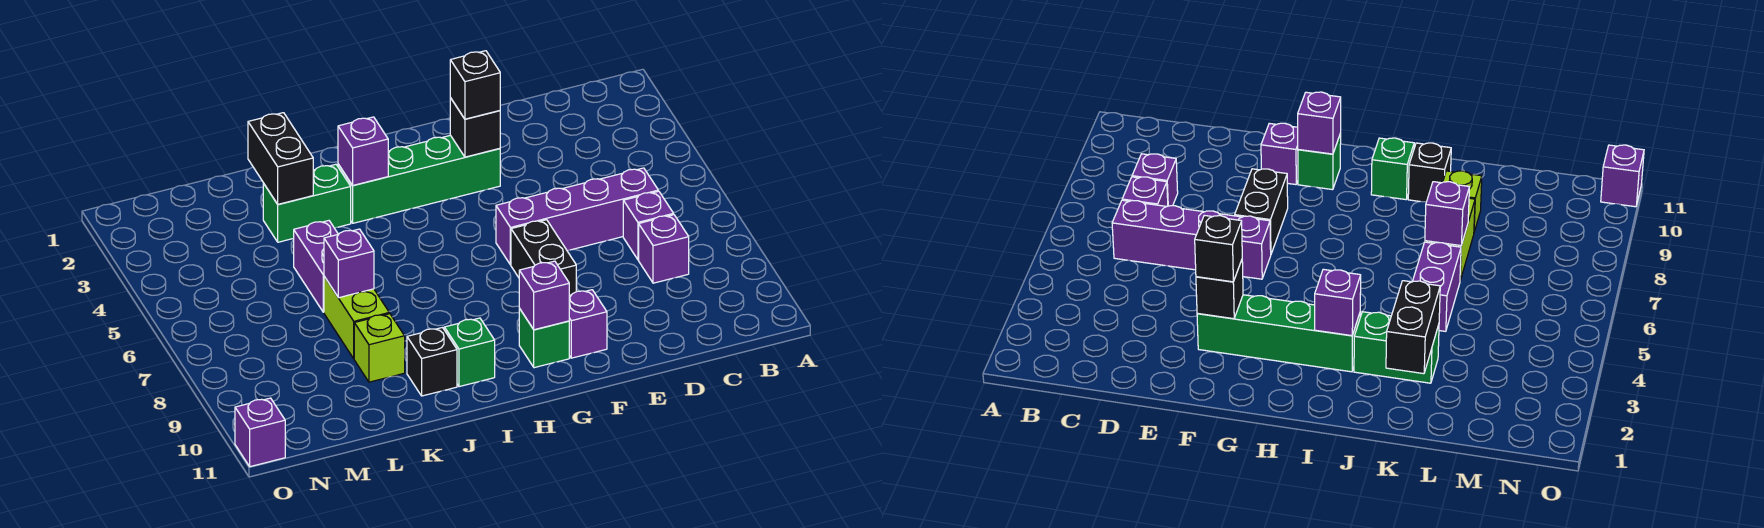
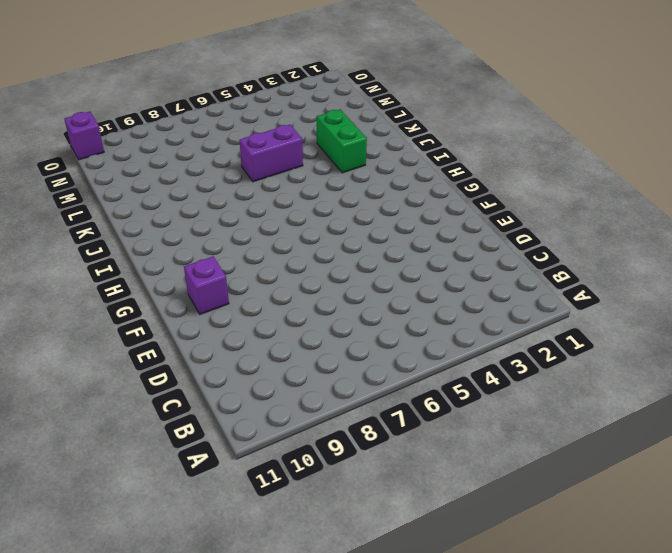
none -> purple 1x4 brick [496,168,658,265]
none -> purple 1x1 brick [623,191,674,260]
none -> purple 1x1 brick [639,215,689,283]

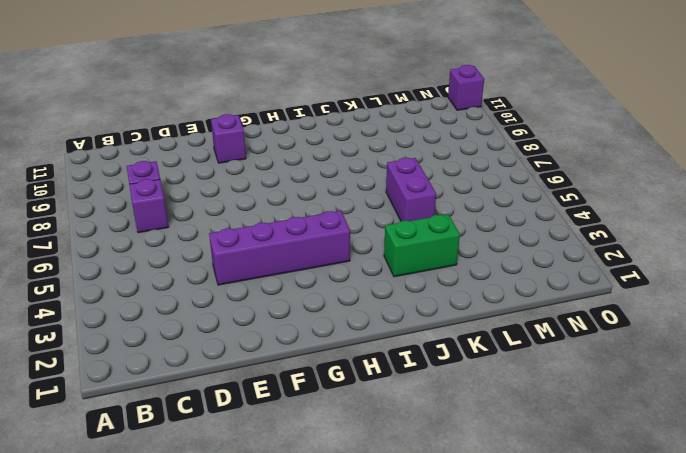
purple 1x4 brick [209,211,350,285] -> purple 1x4 brick moved to [496,168,658,265]
none -> green 1x4 brick [338,135,500,223]
none -> black 1x2 brick [511,220,576,295]
none -> green 1x1 brick [519,308,569,368]

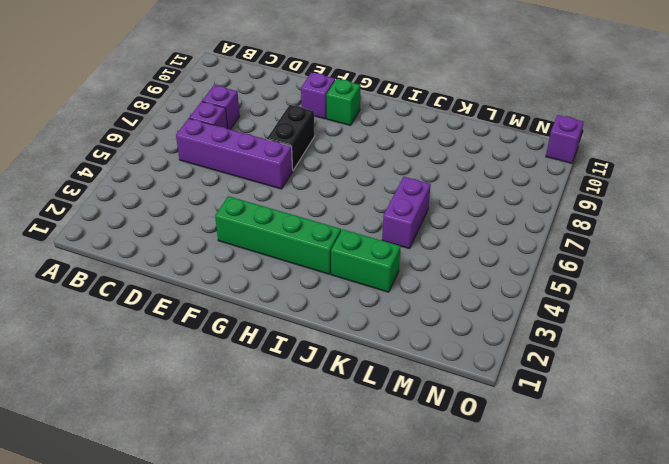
none -> green 1x1 brick [444,318,495,387]
none -> black 1x1 brick [407,328,457,396]
none -> lime 1x2 brick [324,276,389,359]

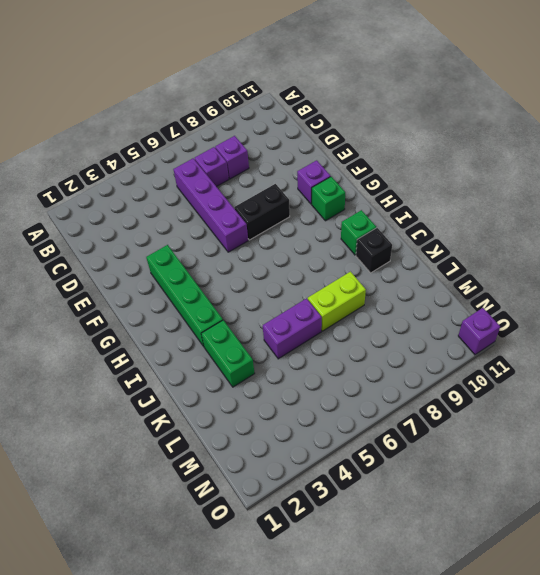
none -> lime 1x1 brick [354,314,405,382]
none -> black 1x1 brick [450,98,500,157]
none -> purple 1x1 brick [519,261,569,330]

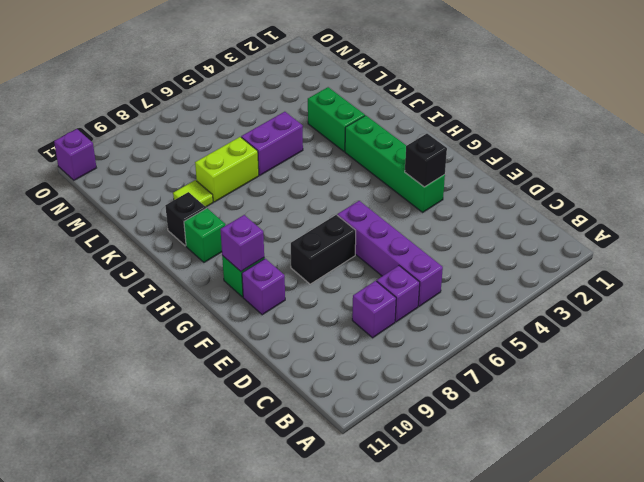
lime 1x1 tile [173,180,213,207] -> lime 1x1 brick [354,314,405,382]
none -> purple 1x1 brick [338,117,388,185]
none -> black 1x2 brick [248,113,313,204]
none -> purple 1x1 brick [324,229,374,298]

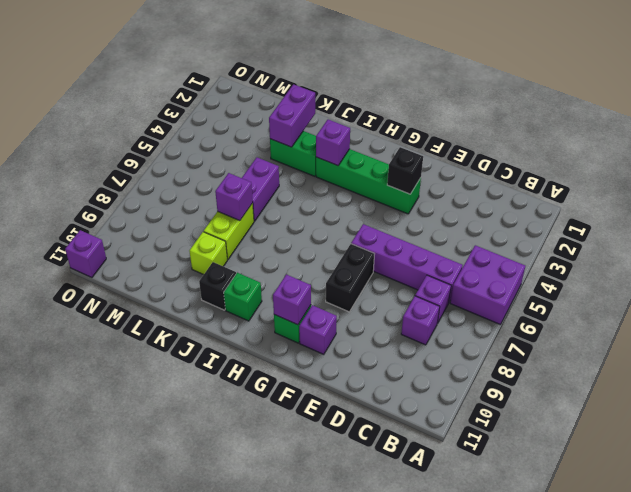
purple 2x2 brick [450,245,525,325] -> none
purple 1x2 brick [269,84,315,147] -> black 1x2 brick [248,113,313,204]
none -> black 1x1 brick [450,51,500,119]

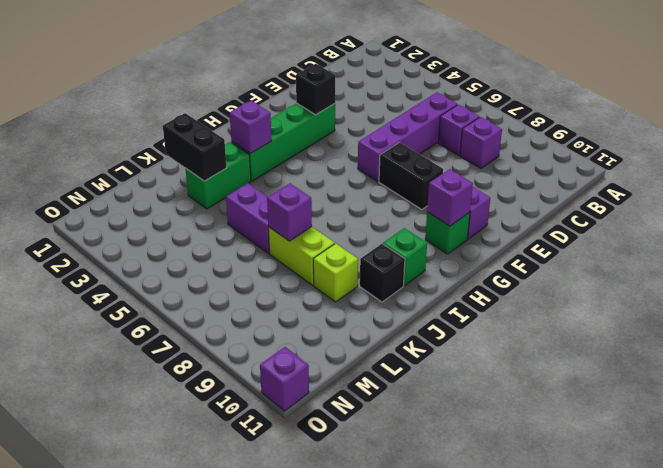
none -> black 1x1 brick [450,51,500,119]

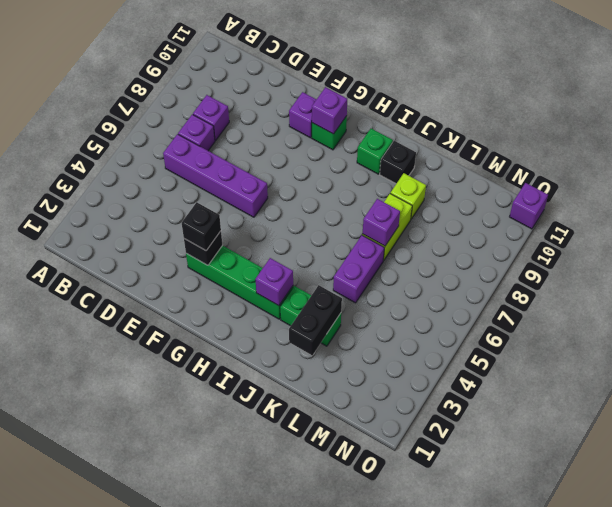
none -> black 1x2 brick [511,220,576,295]

